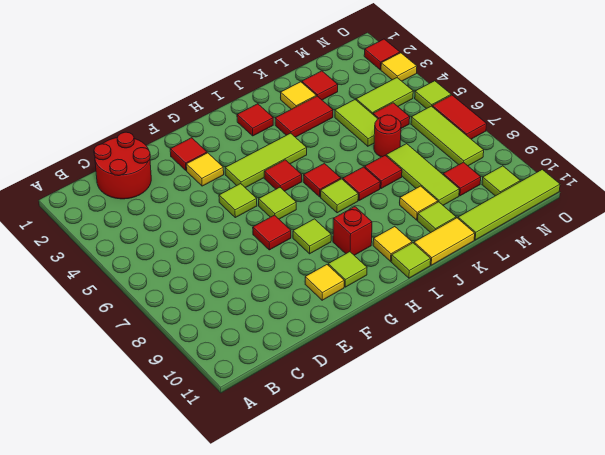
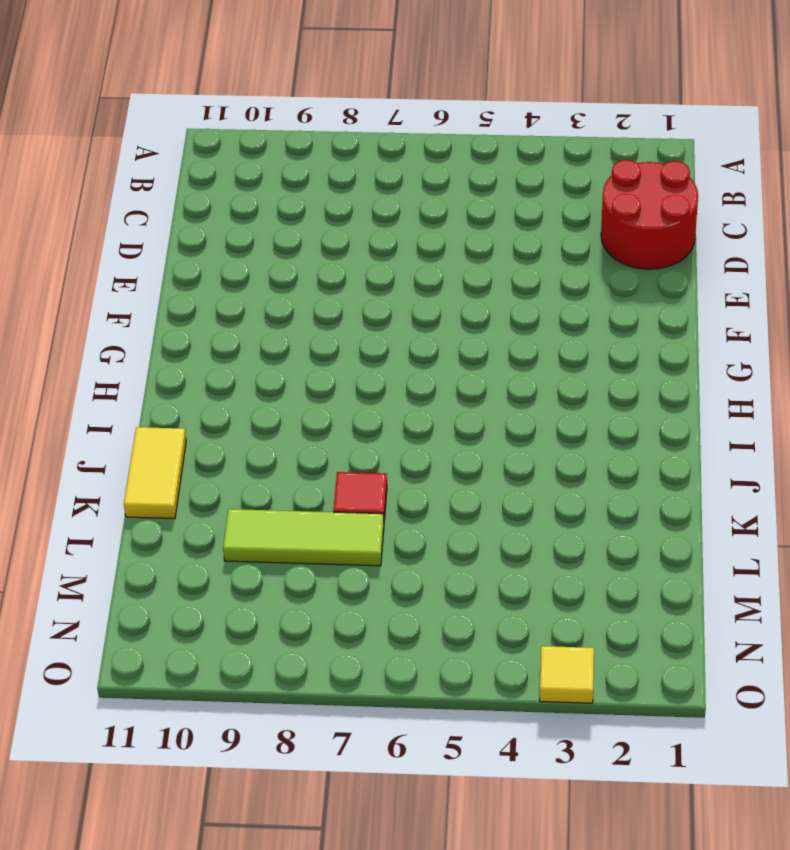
none -> red 1x1 tile [170,138,207,171]
none -> yellow 1x1 tile [186,153,224,186]
none -> lime 1x1 tile [219,184,257,218]
none -> red 1x1 tile [253,215,291,250]

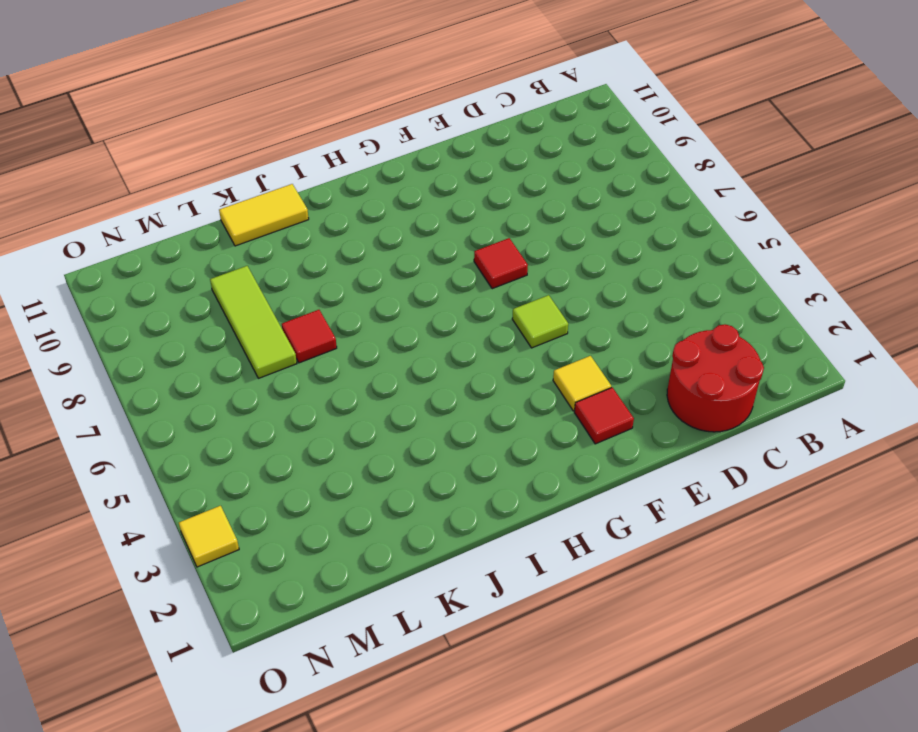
none -> yellow 1x1 tile [305,265,344,300]
none -> lime 1x3 tile [225,133,307,188]
none -> lime 1x1 tile [259,187,296,219]
none -> lime 1x1 tile [293,219,331,254]

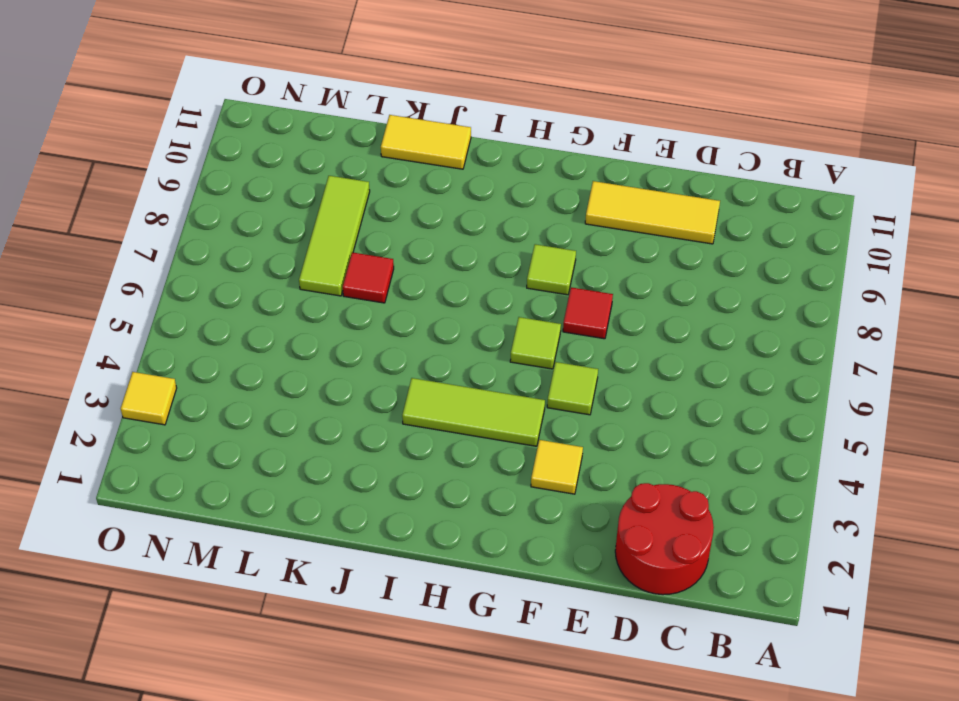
yellow 1x3 tile [585,181,720,244] -> yellow 1x1 tile [305,265,344,300]
none -> red 1x1 tile [170,138,207,171]
none -> lime 1x1 tile [328,252,367,287]
none -> red 1x1 tile [264,160,302,191]
none -> red 1x1 brick [333,207,372,255]

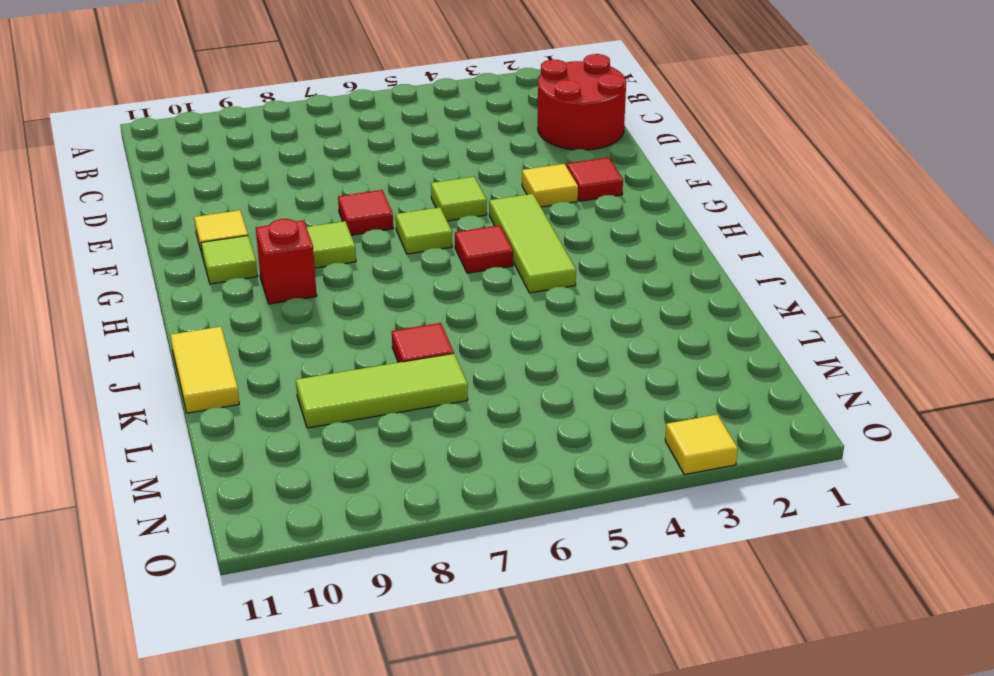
none -> red 1x1 tile [237,104,273,136]
none -> red 1x1 tile [303,163,341,197]
none -> lime 1x1 tile [321,179,358,213]
none -> yellow 1x1 tile [373,227,412,261]

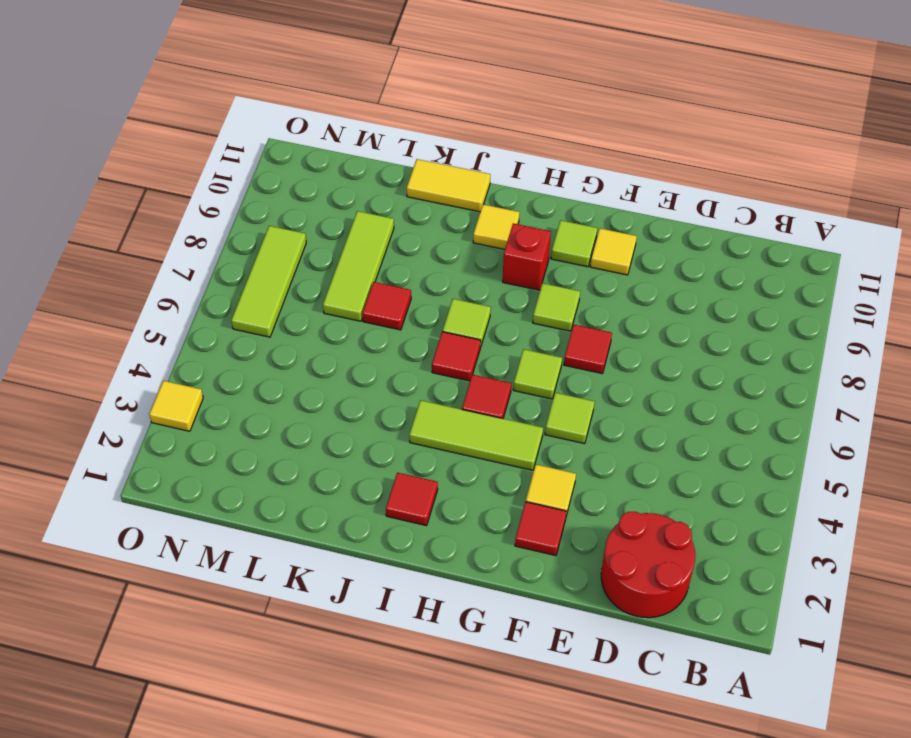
none -> lime 1x1 tile [391,243,431,278]
none -> red 1x2 tile [275,96,333,137]
none -> red 1x1 tile [343,167,380,200]
none -> yellow 1x1 tile [280,82,316,109]

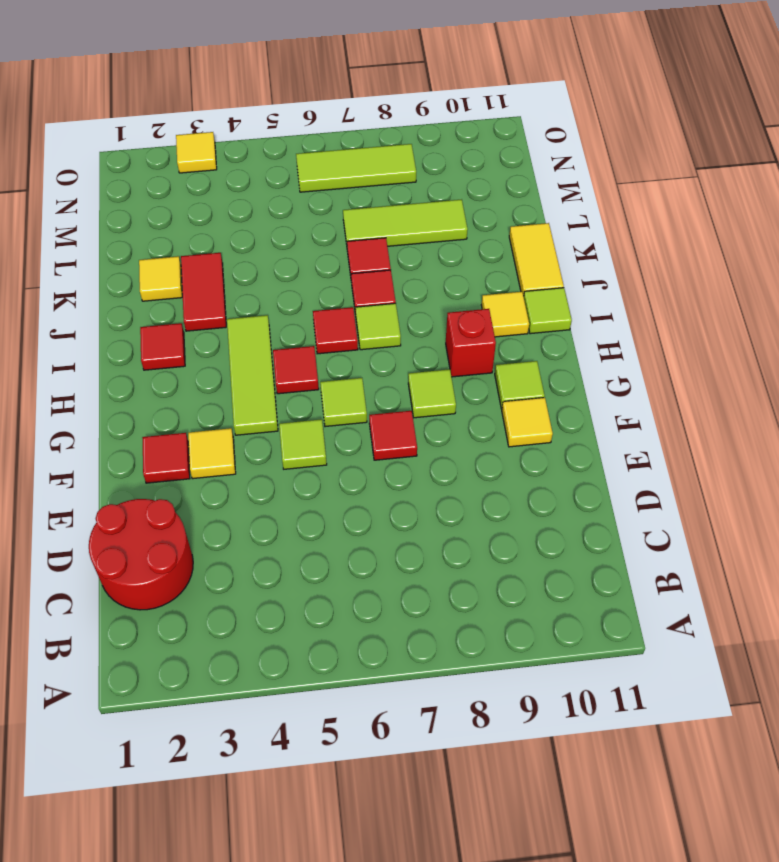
none -> yellow 1x1 tile [400,186,438,220]
none -> lime 1x1 tile [418,202,456,233]
none -> red 1x1 tile [302,71,338,100]
none -> lime 1x2 tile [335,100,378,146]

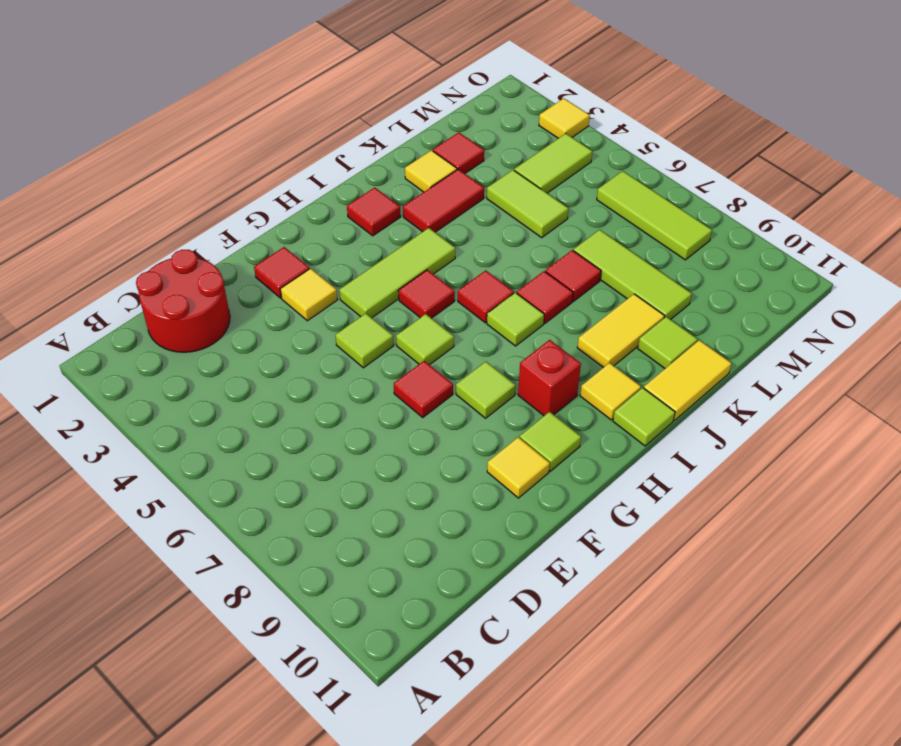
yellow 1x2 tile [577,294,664,368] -> yellow 1x1 tile [400,186,438,220]
none -> red 1x1 round brick [374,115,401,157]
none -> lime 1x4 tile [458,169,560,240]
none -> red 1x1 tile [373,103,410,128]
none -> red 1x1 tile [443,162,481,196]

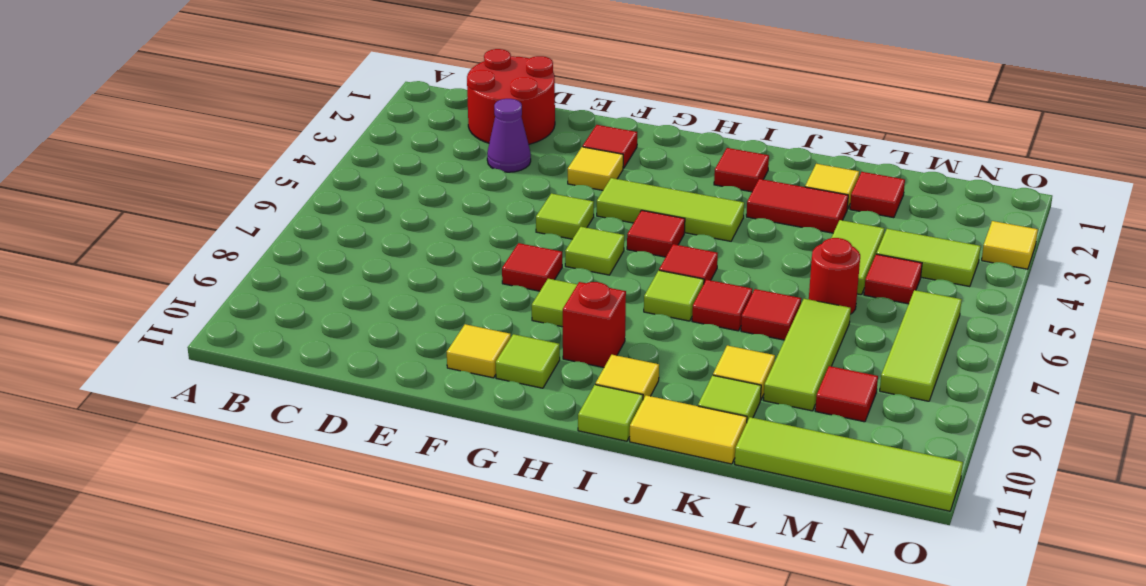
purple 1x1 cone [487,99,531,172] -> none
none -> lime 1x1 tile [482,166,520,196]
none -> red 1x1 tile [364,39,400,70]
none -> lime 1x1 tile [415,81,451,109]
none -> red 1x2 tile [432,95,487,139]

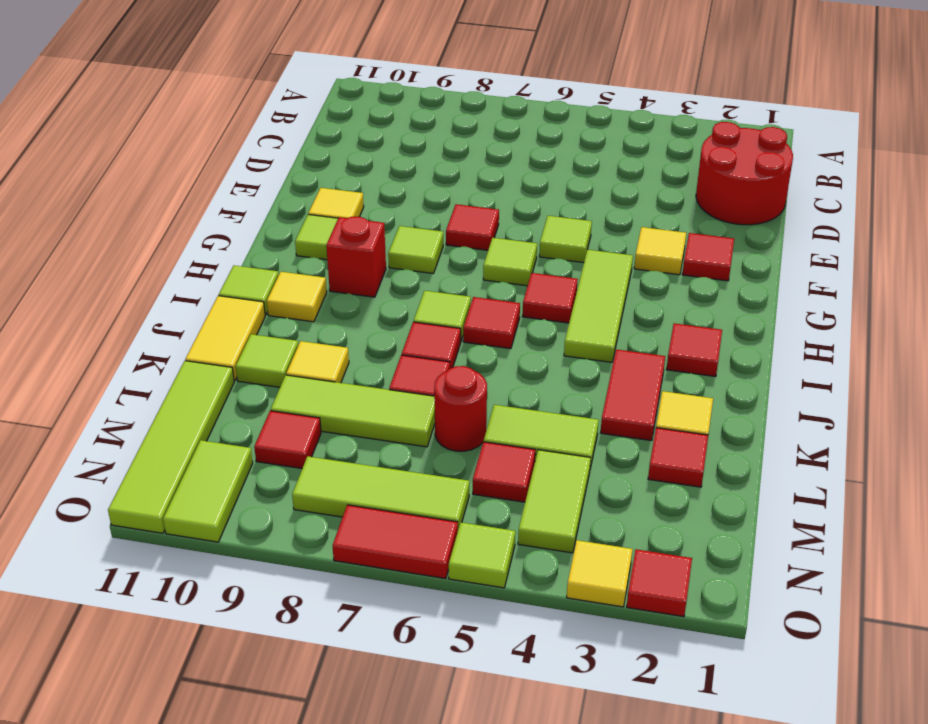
lime 1x2 tile [163,440,253,542] -> lime 1x1 tile [482,166,520,196]

